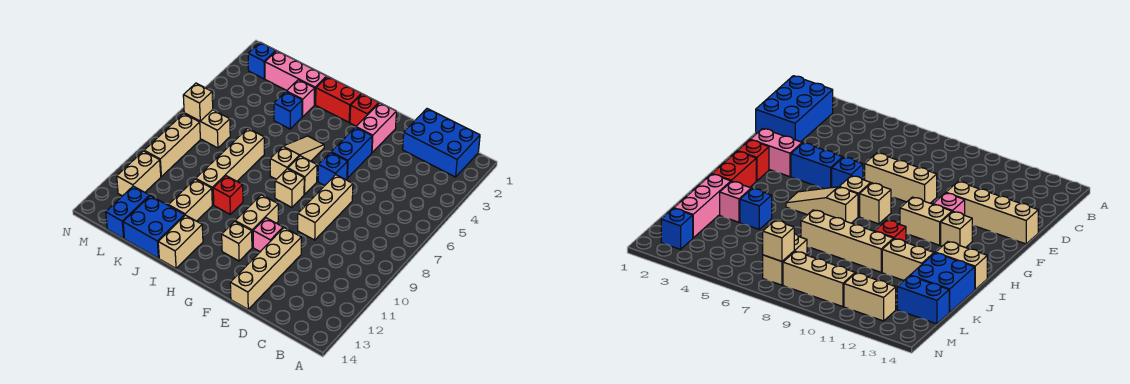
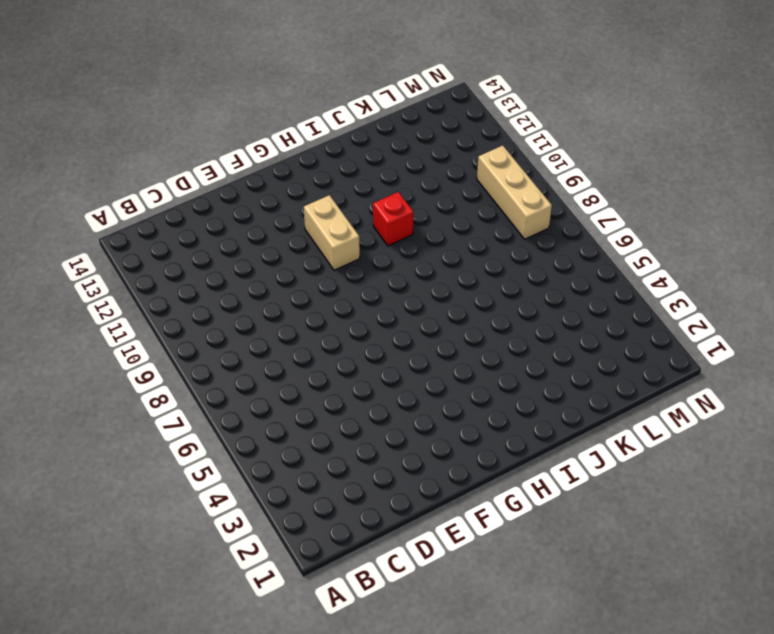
none -> blue 2x3 brick [403,109,480,177]
none -> tan 1x3 brick [298,175,353,240]
none -> tan 1x4 brick [230,228,301,309]

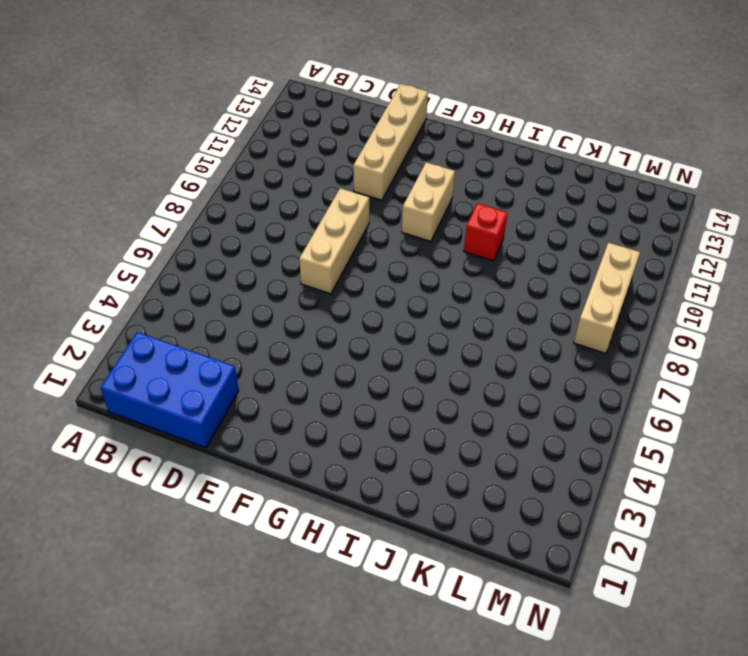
none -> pink 1x2 brick [356,103,396,153]
none -> blue 1x2 brick [331,127,372,178]
none -> blue 1x1 brick [318,152,347,186]

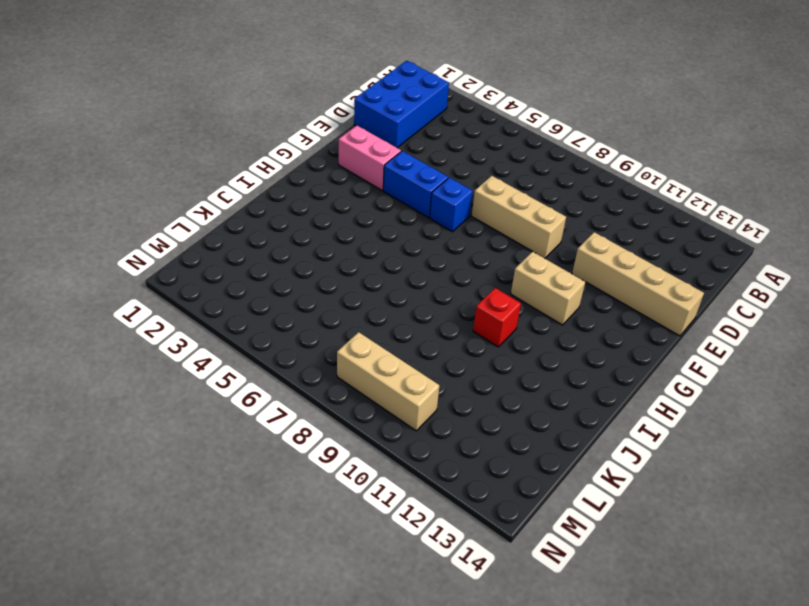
none -> pink 1x1 brick [253,218,283,252]
none -> red 1x1 brick [350,94,379,126]
none -> tan 1x1 brick [288,156,317,194]

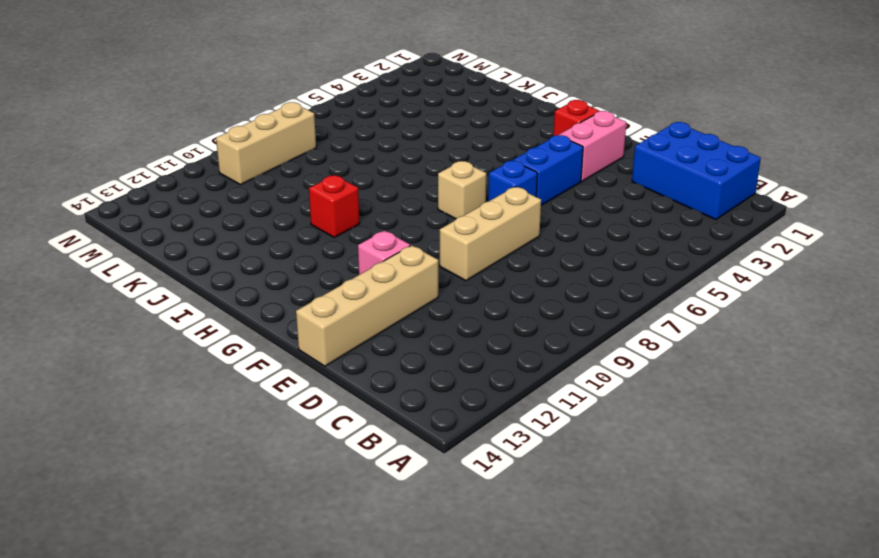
none -> tan 1x1 brick [275,169,304,207]
none -> tan 1x2 brick [235,195,278,247]
none -> tan 1x1 brick [222,221,252,261]

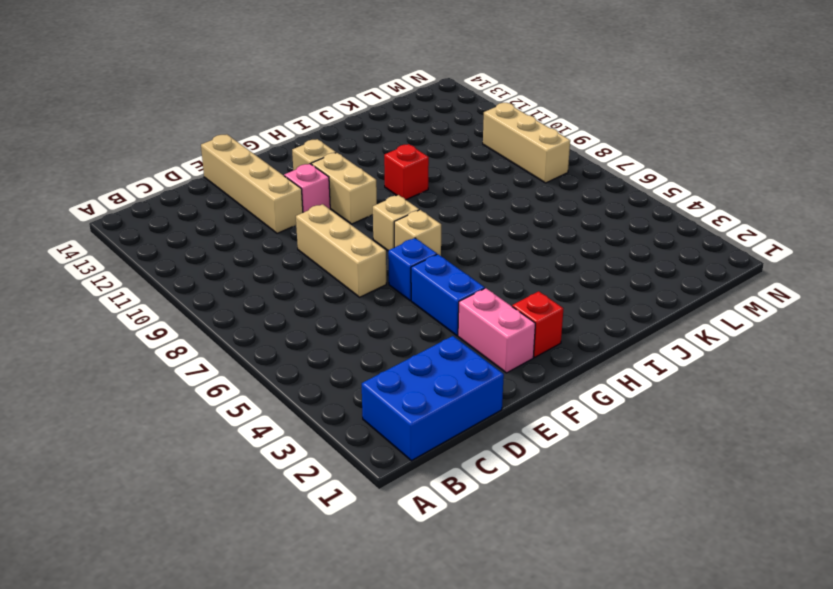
none -> red 1x2 brick [316,76,361,122]
none -> tan 1x3 slope [270,136,324,179]
none -> tan 1x2 brick [158,215,203,268]

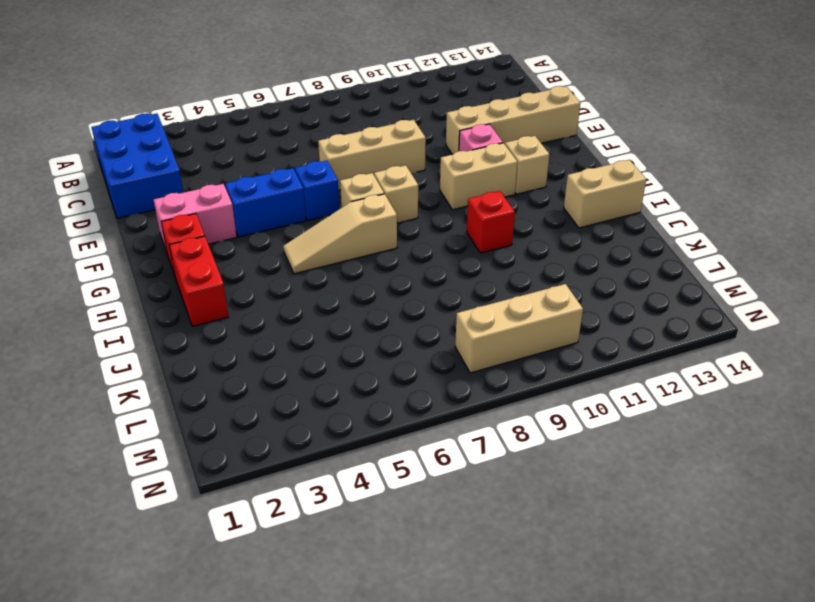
none -> pink 1x3 brick [265,51,327,105]
none -> pink 1x1 brick [286,80,315,117]
none -> blue 1x1 brick [274,92,302,129]

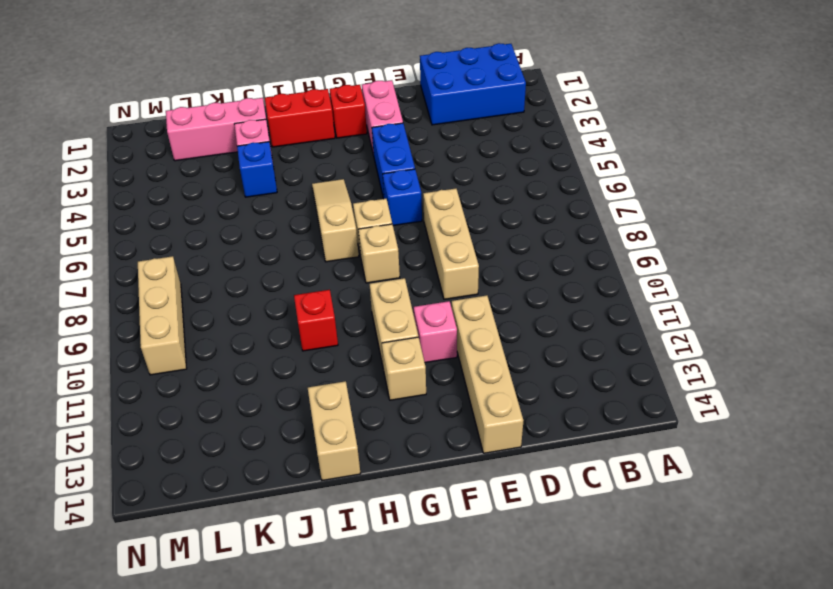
none -> tan 1x4 brick [196,128,264,205]
none -> tan 1x2 brick [169,179,212,221]
none -> blue 2x2 brick [123,196,185,258]

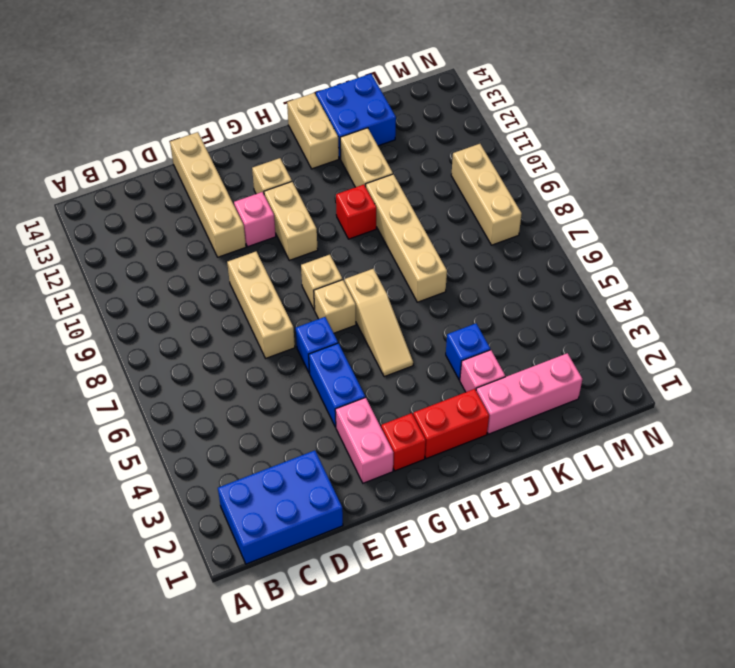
none -> tan 1x2 brick [184,110,230,148]
none -> blue 1x2 brick [106,186,150,238]
none -> blue 1x1 brick [248,42,276,79]

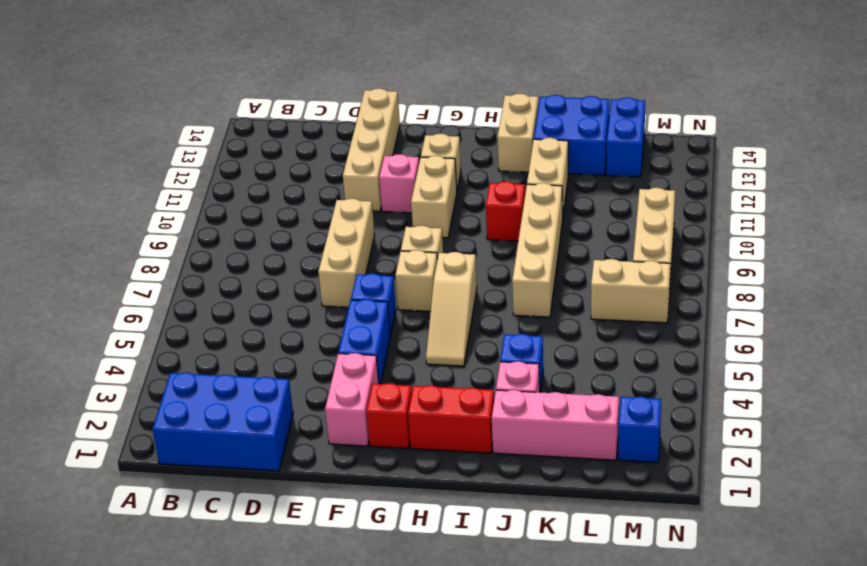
none -> tan 1x2 brick [117,151,161,196]
none -> tan 1x1 brick [183,83,213,121]

